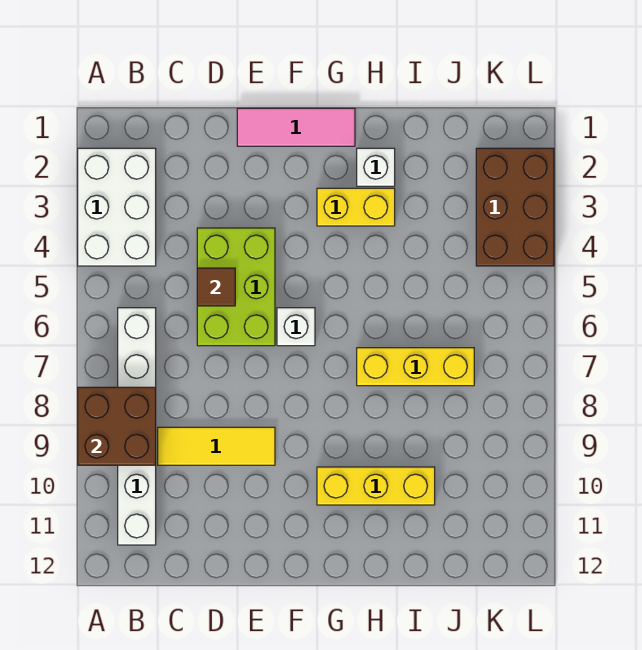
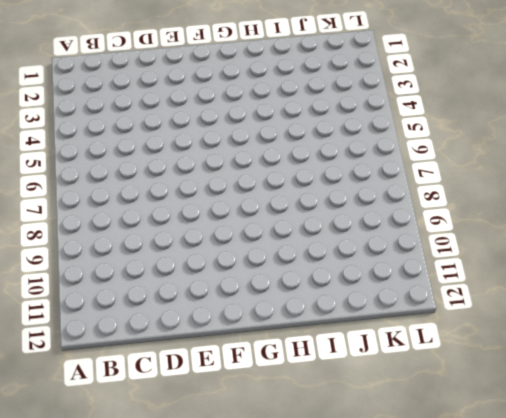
none -> white 2x3 brick [78,148,156,266]
none -> white 1x6 brick [118,308,156,545]
none -> yellow 1x3 tile [158,427,275,465]

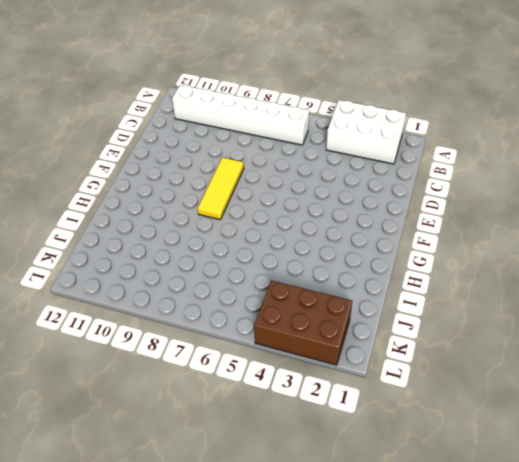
yellow 1x3 tile [198,157,244,220] -> yellow 1x3 tile moved to [158,427,275,465]
none -> lime 2x3 brick [197,228,275,346]
none -> pink 1x3 tile [237,108,355,146]
none -> white 1x1 brick [277,308,315,346]

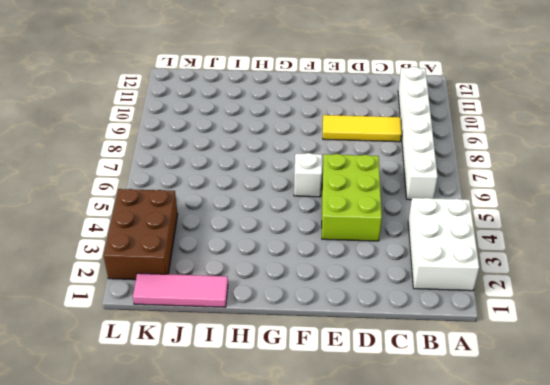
pink 1x3 tile [133,273,228,307] -> pink 1x3 tile moved to [237,108,355,146]
none -> yellow 1x2 brick [317,188,395,226]
none -> yellow 1x3 brick [317,467,435,505]
none -> white 1x1 brick [357,148,395,186]

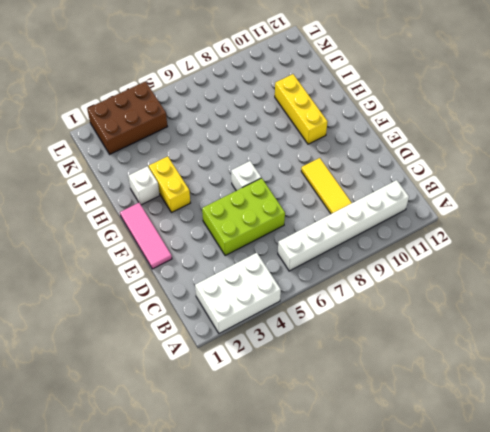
none -> yellow 1x3 brick [357,348,474,386]
none -> brown 2x2 brick [78,387,156,465]
none -> brown 1x1 tile [197,268,235,306]

